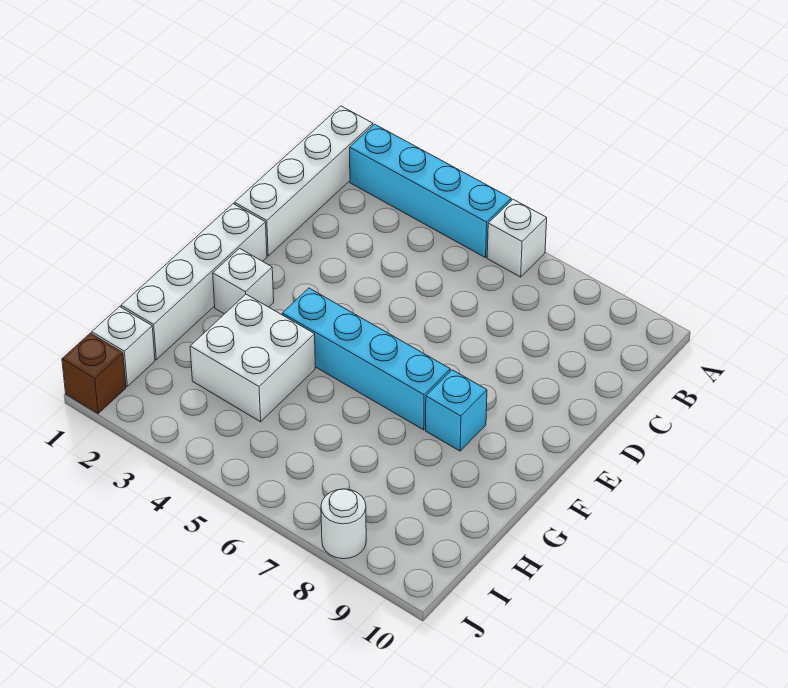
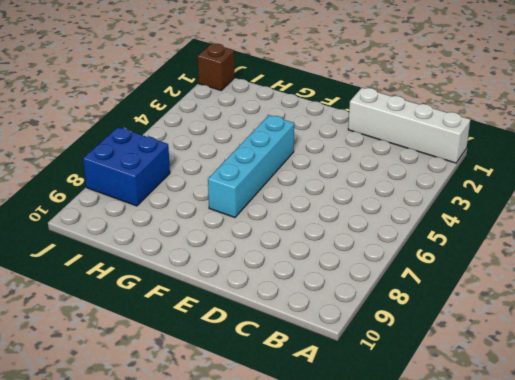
blue 2x2 brick [83,127,170,206] -> white 1x1 round brick [321,489,366,559]
none -> cyan 1x4 brick [350,124,511,258]
none -> white 1x1 brick [487,199,547,277]

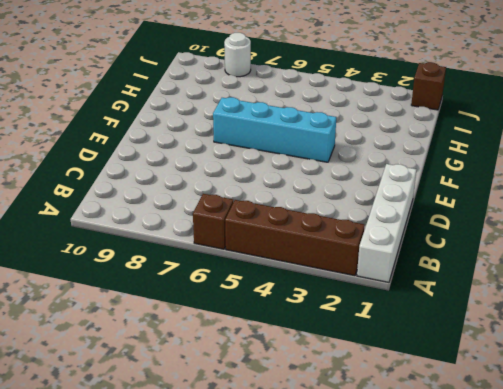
brown 1x4 brick [225,200,365,276] -> cyan 1x4 brick [350,124,511,258]
brown 1x1 brick [193,194,233,249] -> white 1x1 brick [487,199,547,277]
none -> white 1x4 brick [121,204,267,360]
none -> white 1x1 brick [213,248,274,314]

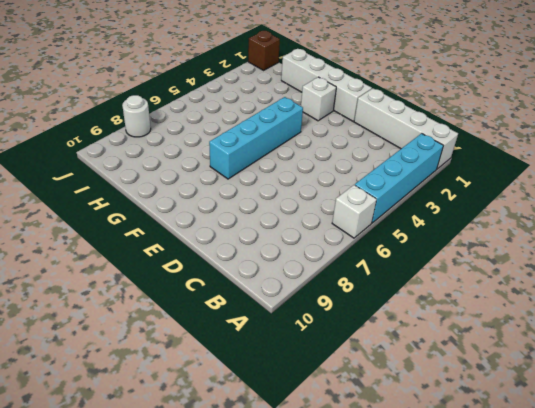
none -> cyan 1x1 brick [426,370,487,451]
none -> white 2x2 brick [190,294,315,422]

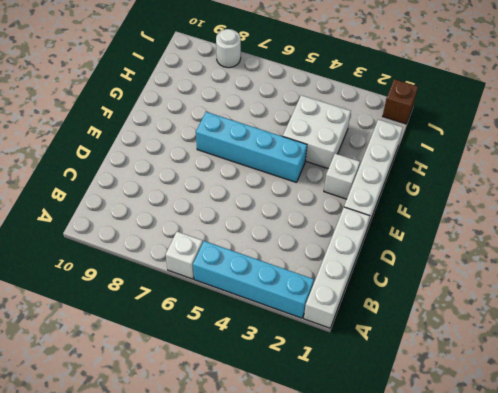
none -> cyan 1x1 brick [426,370,487,451]
none -> white 1x1 brick [92,307,155,386]

